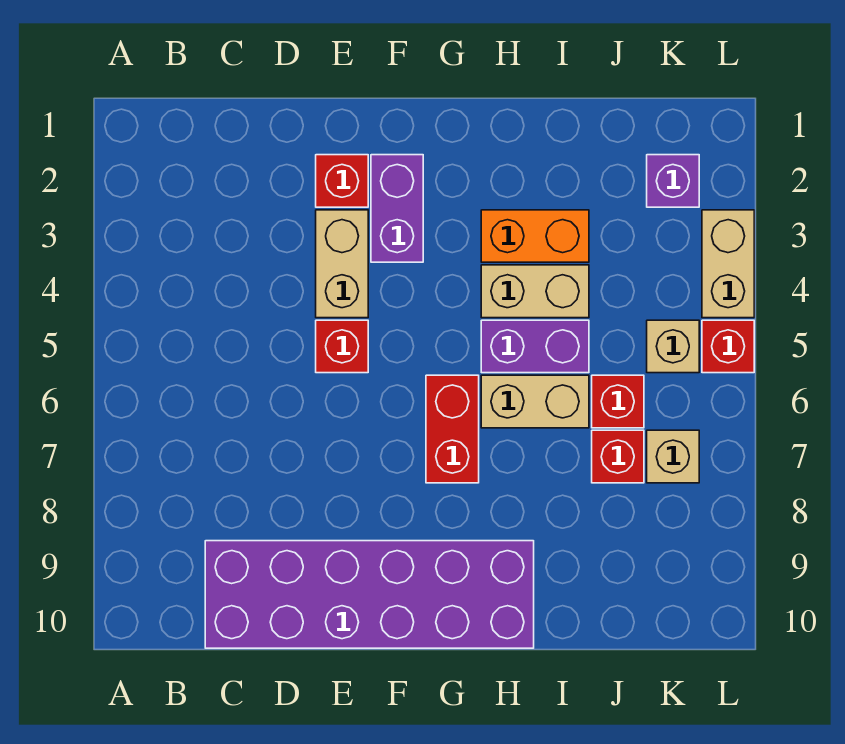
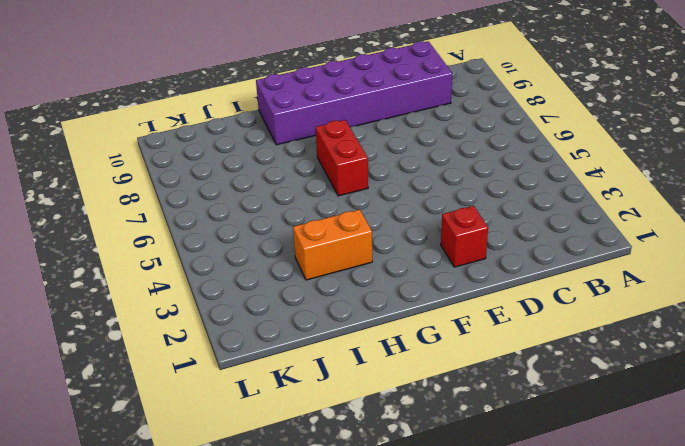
none -> tan 1x2 brick [316,210,368,318]
none -> red 1x1 brick [316,320,368,373]
none -> purple 1x2 brick [371,155,423,262]

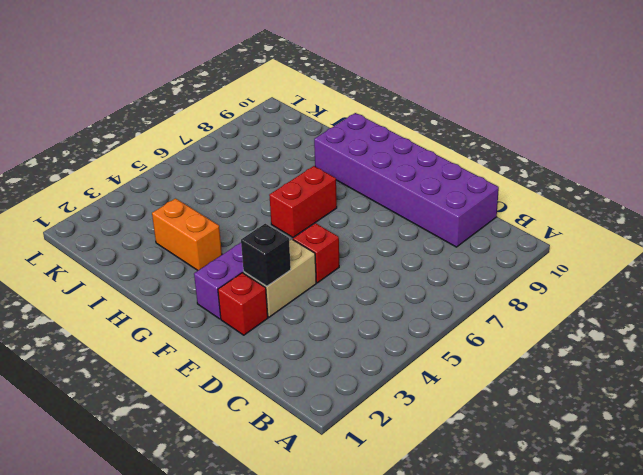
black 1x1 brick [241,224,291,286] -> none
none -> tan 1x2 brick [481,265,589,318]
none -> purple 1x2 brick [481,320,589,373]
none -> tan 1x2 brick [481,375,589,428]

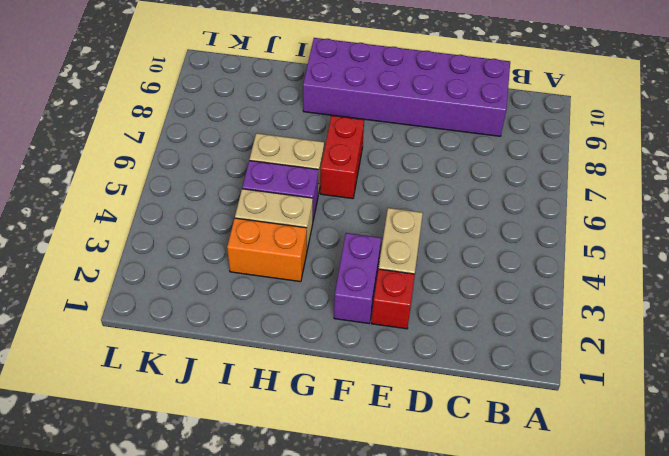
none -> red 1x1 brick [316,320,368,373]
none -> red 1x1 brick [592,375,644,428]
none -> red 1x1 brick [592,430,644,483]

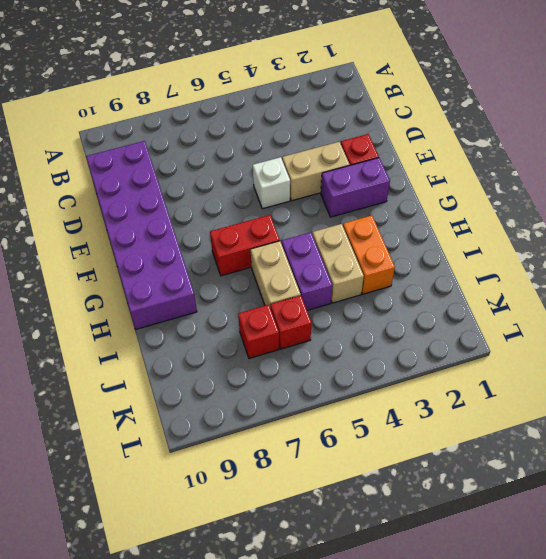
white 1x1 brick [253,157,290,209] -> red 1x1 brick [316,320,368,373]
none -> purple 1x1 brick [647,155,699,207]
none -> tan 1x1 brick [647,320,699,373]
none -> tan 1x1 brick [647,430,699,483]

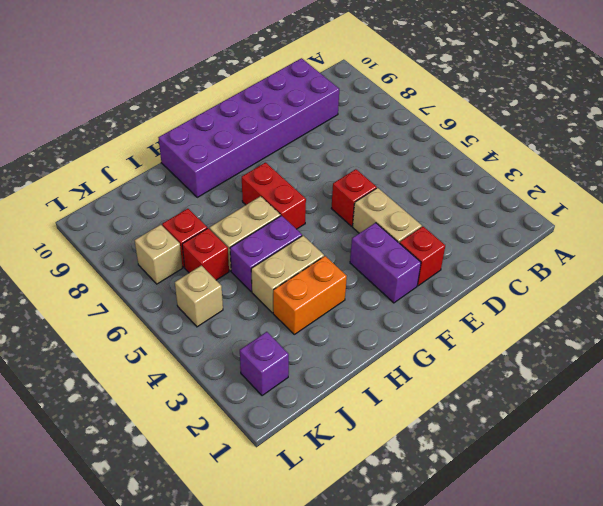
none -> tan 1x2 brick [702,210,754,318]
none -> red 1x1 brick [702,320,754,373]

